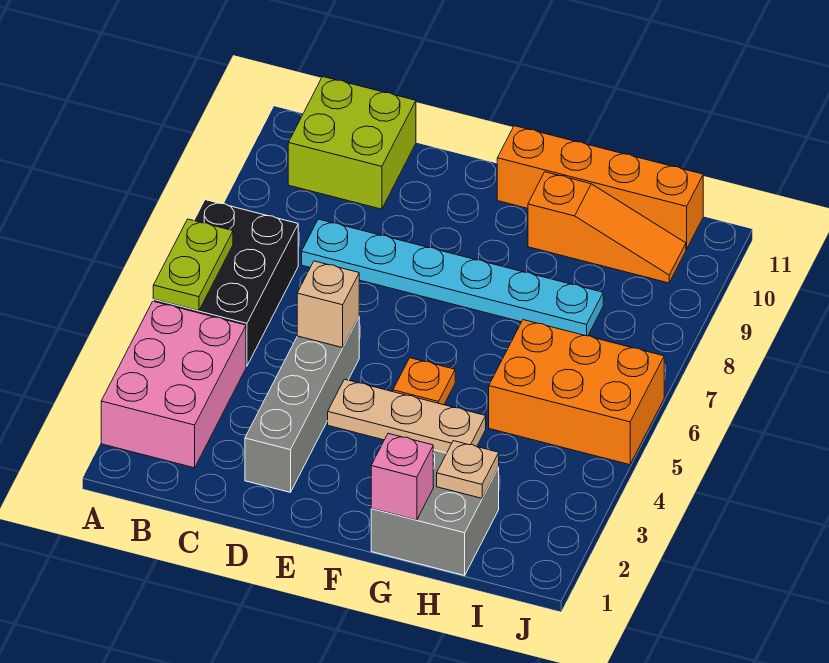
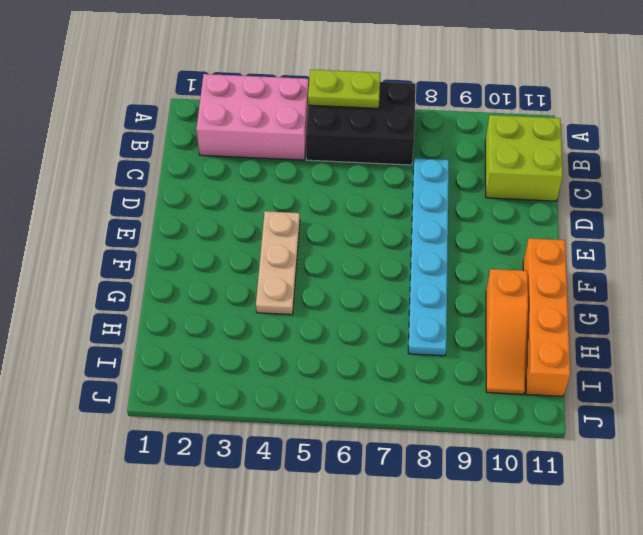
none -> grey 1x4 brick [245,317,359,492]
none -> orange 1x1 plate [393,358,455,405]
none -> grey 2x2 brick [371,450,499,576]

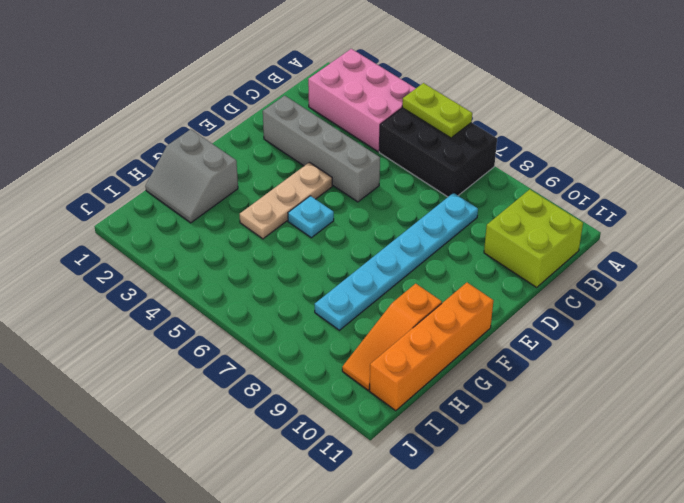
cyan 1x1 plate [288,196,334,238] -> orange 1x1 plate [393,358,455,405]
grey 2x2 slope [145,129,238,223] -> grey 2x2 brick [371,450,499,576]
none -> orange 2x3 brick [489,320,664,465]
none -> tan 1x1 brick [297,261,359,348]
none -> pink 1x1 brick [371,433,433,520]

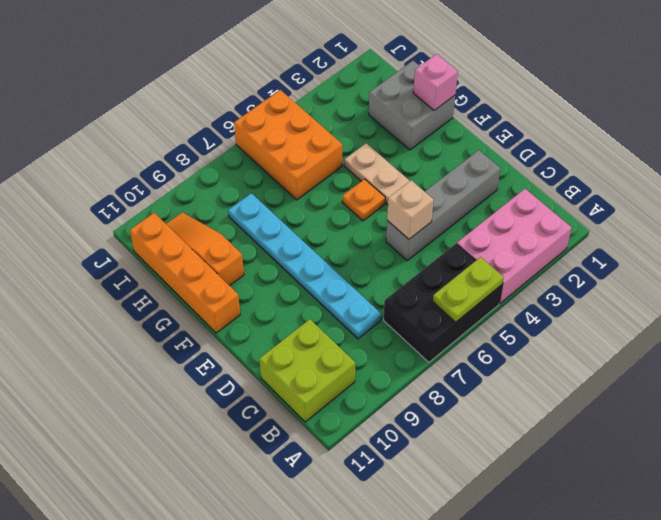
none -> tan 1x1 plate [437,441,499,498]

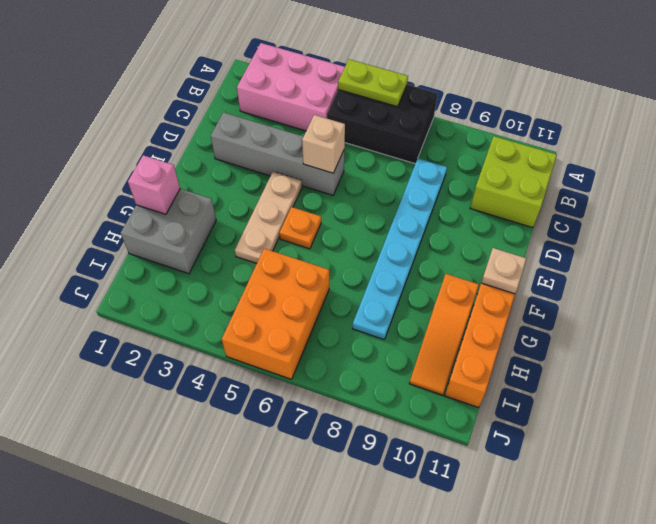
tan 1x1 plate [481,248,526,294] -> tan 1x1 plate moved to [437,441,499,498]

